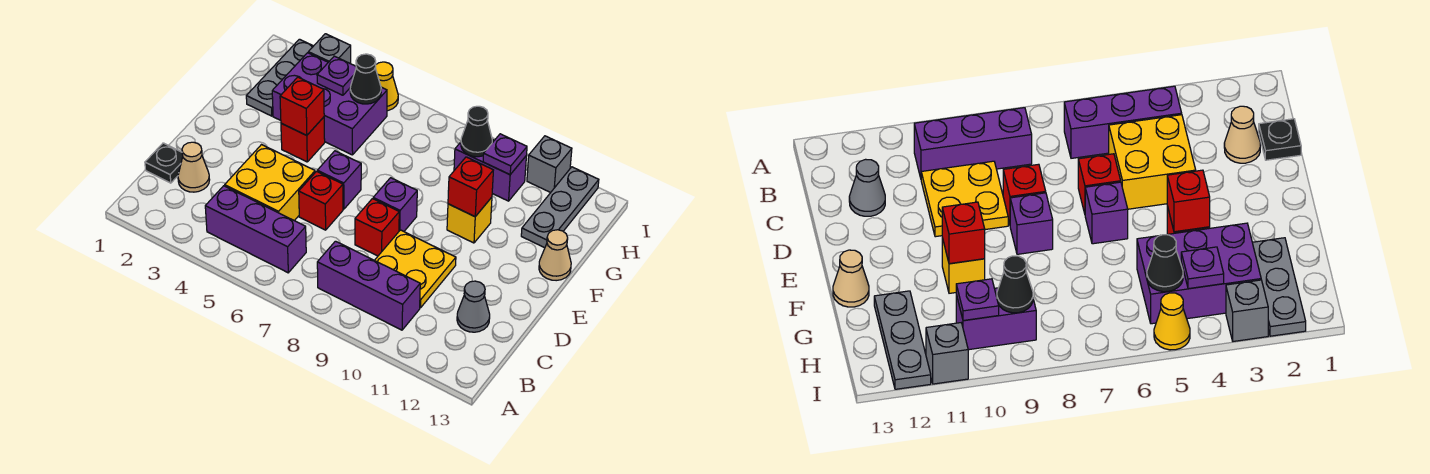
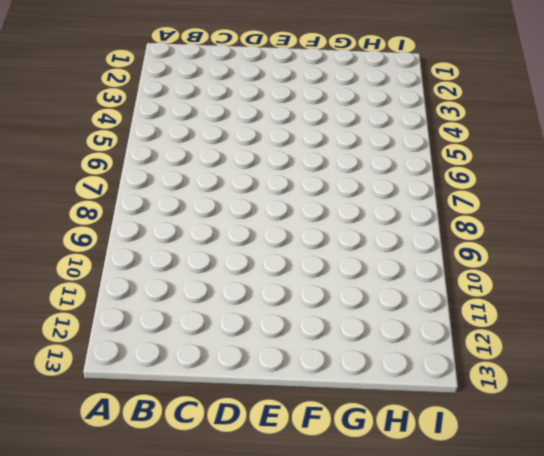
none -> purple 1x3 brick [205,186,306,273]
none -> purple 1x3 brick [317,241,420,330]
none -> black 1x1 plate [145,143,183,183]

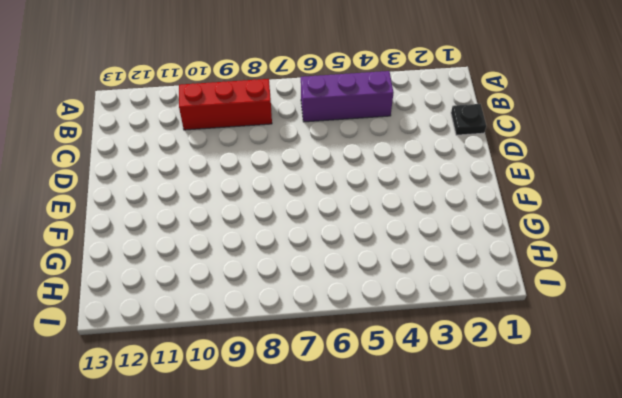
red 1x3 brick [179,79,272,130] -> purple 1x3 brick [317,241,420,330]
none -> tan 1x1 cone [178,142,210,192]
none -> yellow 2x2 brick [225,145,315,221]
none -> yellow 2x2 plate [375,230,456,308]

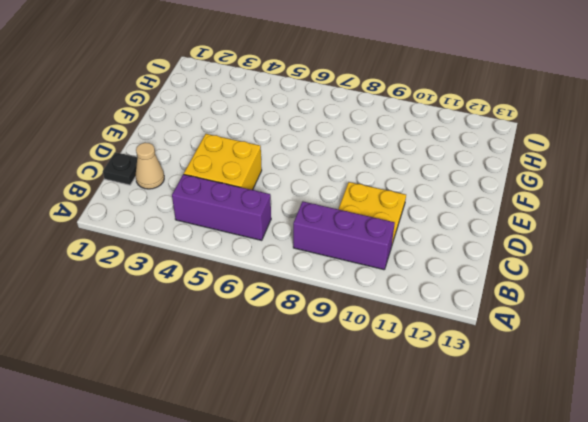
none -> grey 1x1 cone [457,281,490,332]
none -> red 1x1 brick [299,171,343,230]
none -> red 1x1 brick [355,199,399,256]

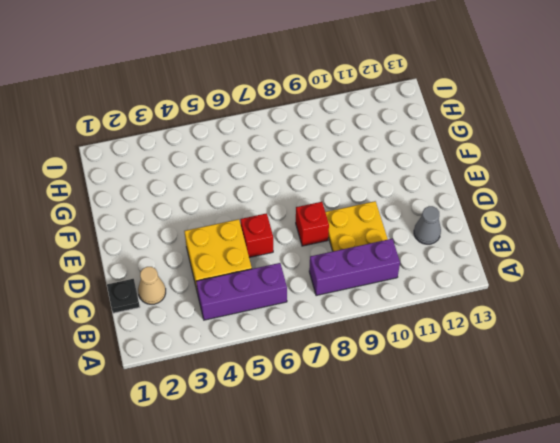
none -> purple 1x1 brick [317,151,361,209]
none -> purple 1x1 brick [373,178,417,231]
none -> red 1x1 brick [281,117,325,162]

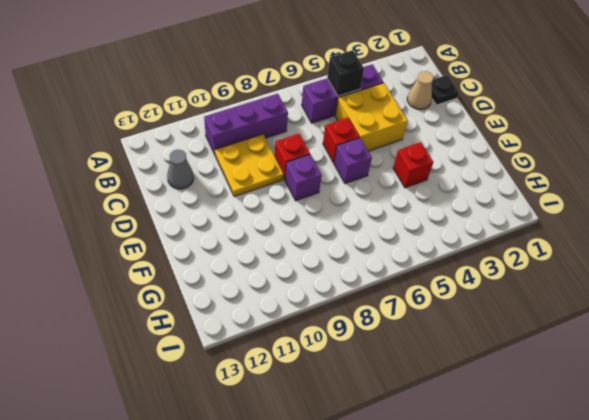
black 1x1 brick [327,50,364,96] -> none
none -> yellow 1x1 brick [447,197,492,243]
none -> tan 1x1 cone [539,230,571,281]
none -> grey 1x3 plate [246,39,313,116]

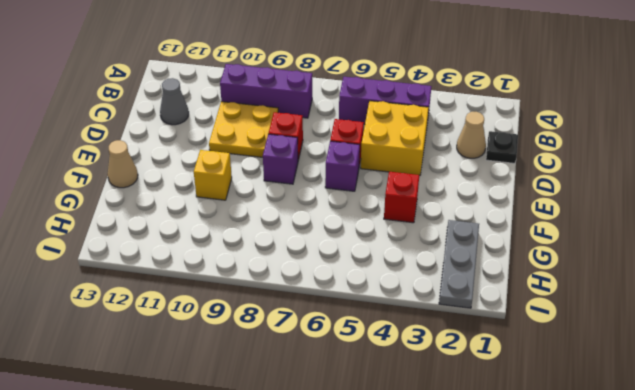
none -> purple 2x3 brick [272,53,387,155]
none -> grey 1x3 plate [521,167,599,248]
none -> purple 1x2 brick [454,139,526,201]

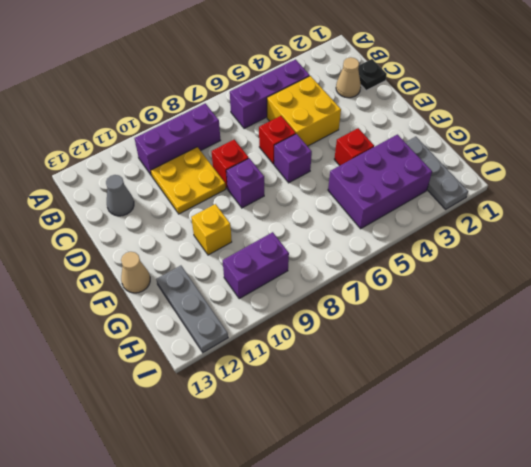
none -> grey 1x1 brick [308,34,351,64]
none -> yellow 1x1 cone [375,62,398,111]
none -> grey 1x1 brick [527,136,572,193]

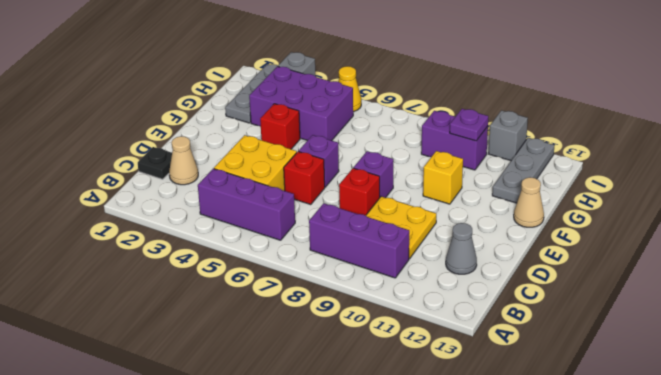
none -> red 1x1 brick [280,77,324,136]
none -> red 1x1 brick [448,157,493,217]
none -> purple 1x1 plate [317,56,356,95]

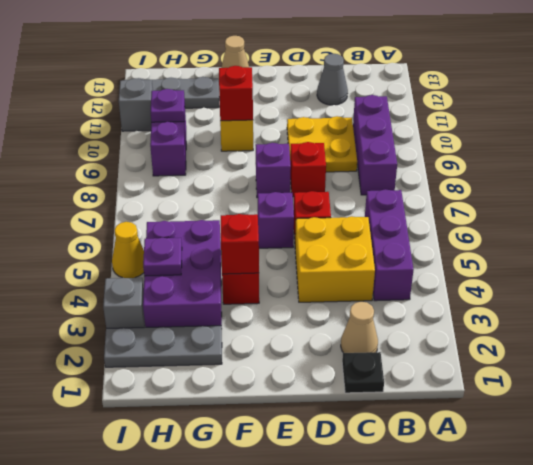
none -> black 1x1 cone [350,54,381,104]
none -> black 1x1 cone [461,106,492,157]

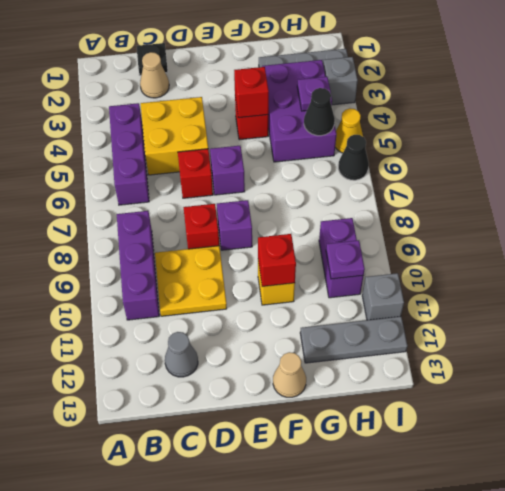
black 1x1 cone [338,135,369,180] -> black 1x1 cone moved to [461,106,492,157]

